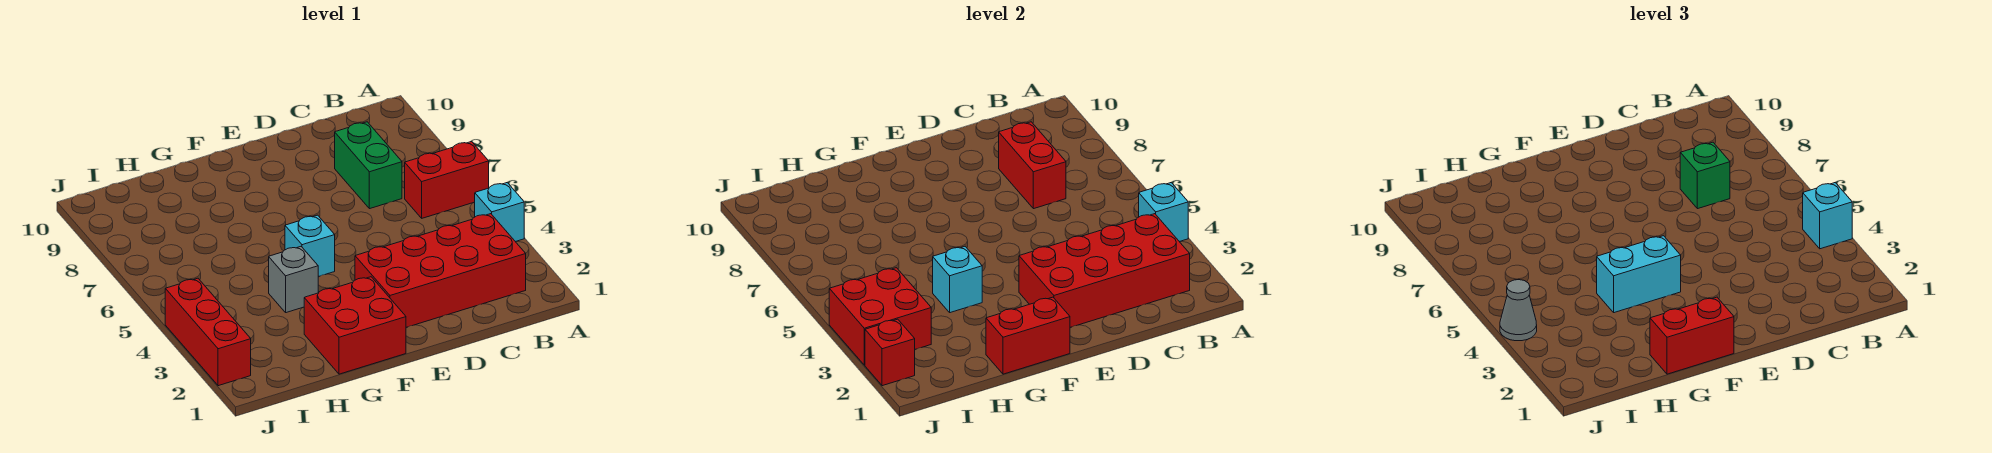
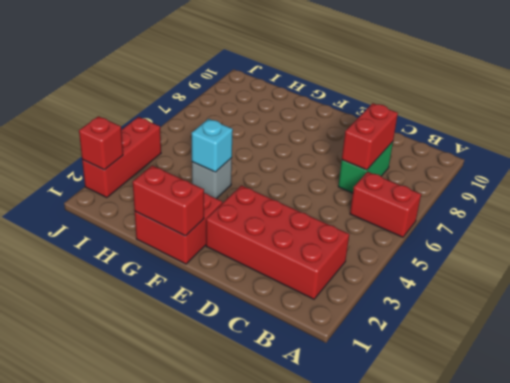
none -> cyan 1x1 brick [475,183,524,242]
none -> cyan 1x1 brick [285,215,335,277]
none -> cyan 1x1 brick [1139,183,1188,242]

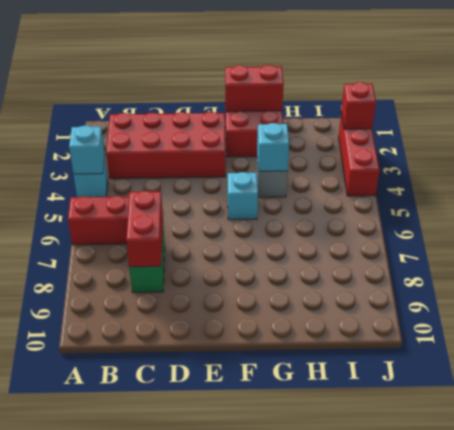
none -> red 2x4 brick [1019,214,1190,327]
none -> red 2x2 brick [829,268,931,365]
none -> cyan 1x1 brick [1803,183,1852,249]

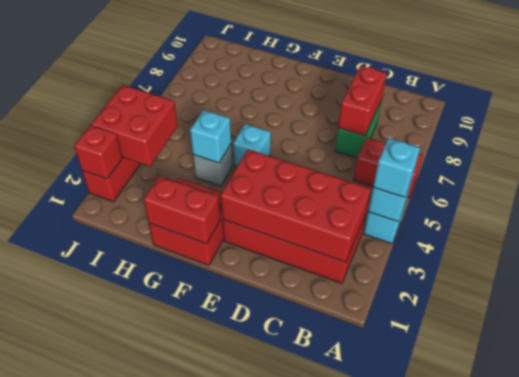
none -> green 1x1 brick [1680,142,1730,209]
none -> red 1x2 brick [1650,297,1734,374]
none -> cyan 1x2 brick [1597,236,1681,313]

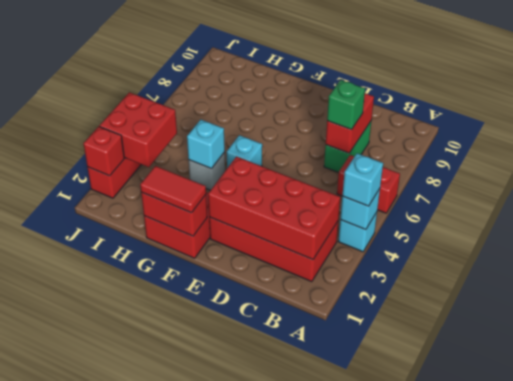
red 1x2 tile [140,166,206,213] -> red 1x2 brick [1650,297,1734,374]
none -> cyan 1x2 brick [1597,236,1681,313]
none -> grey 1x1 cone [1500,280,1537,341]

